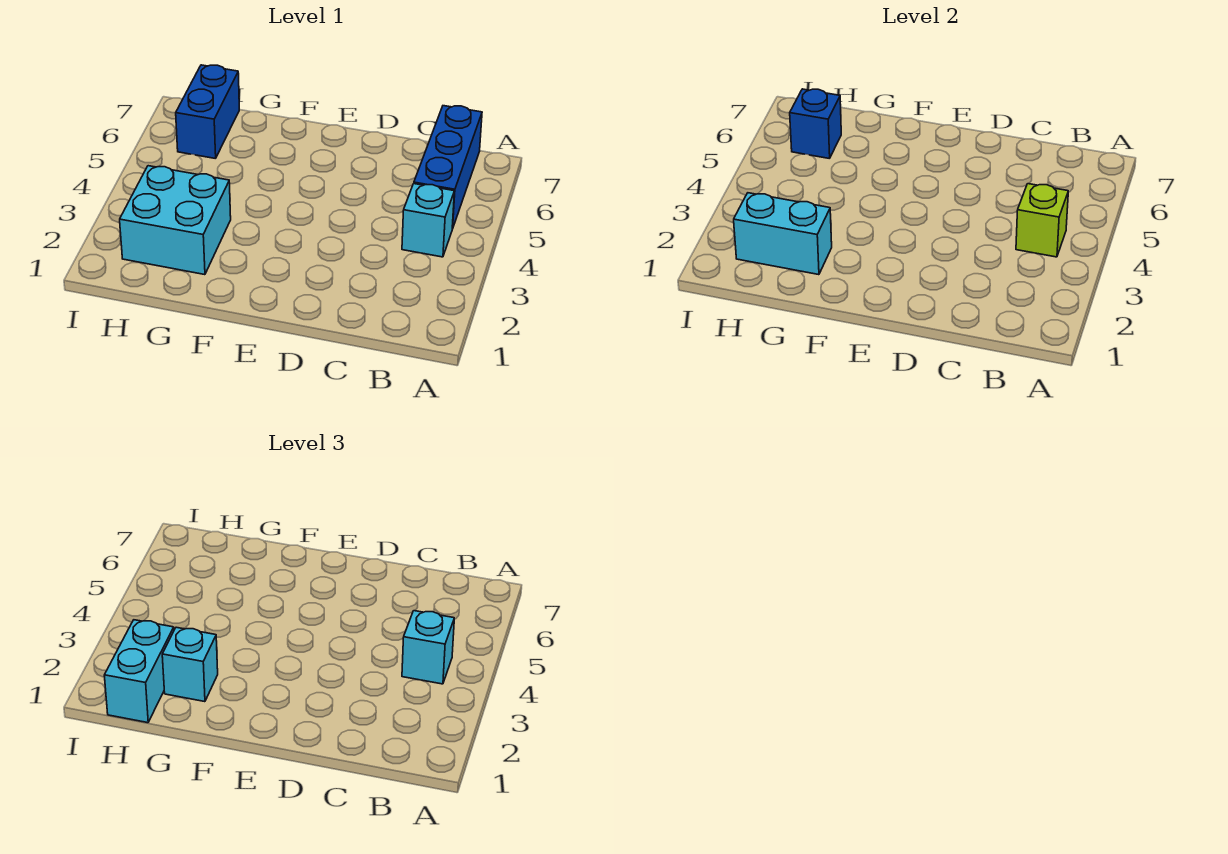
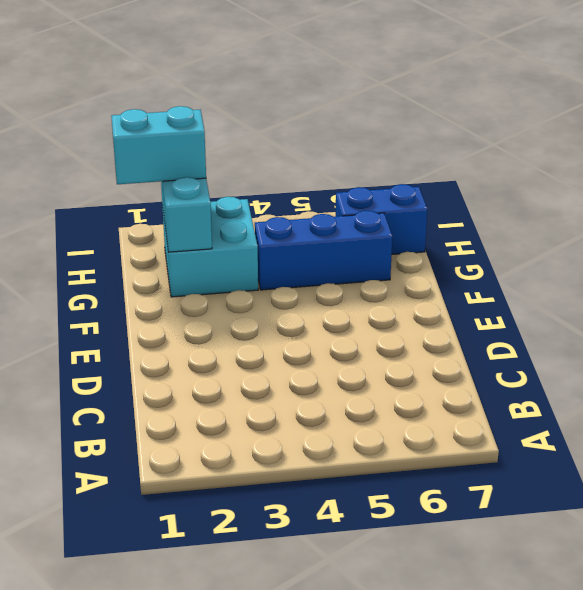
blue 1x3 brick [255,211,392,290] -> blue 1x3 brick moved to [414,106,482,229]
none -> cyan 1x1 brick [402,184,454,257]
none -> lime 1x1 brick [1016,184,1068,257]

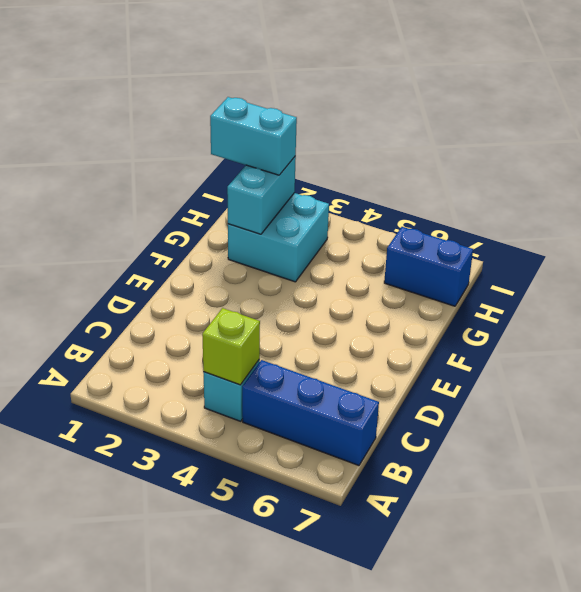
none -> blue 1x1 brick [790,89,841,159]
none -> cyan 1x1 brick [402,611,454,684]

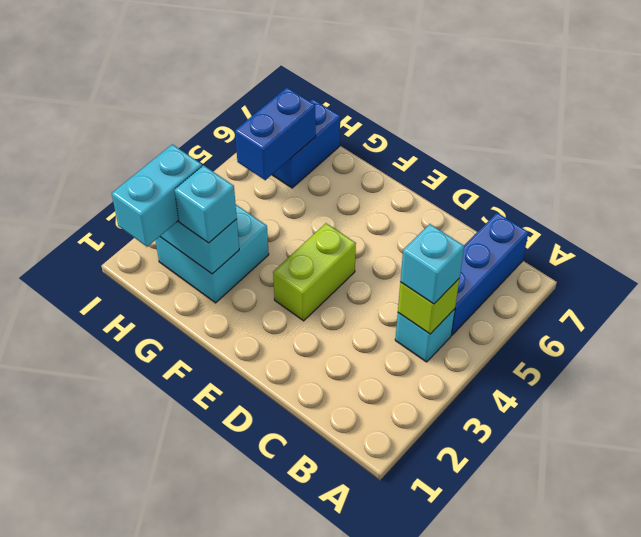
lime 1x2 brick [273,223,356,321] -> none
blue 1x2 brick [235,87,316,180] -> blue 1x1 brick [790,89,841,159]

